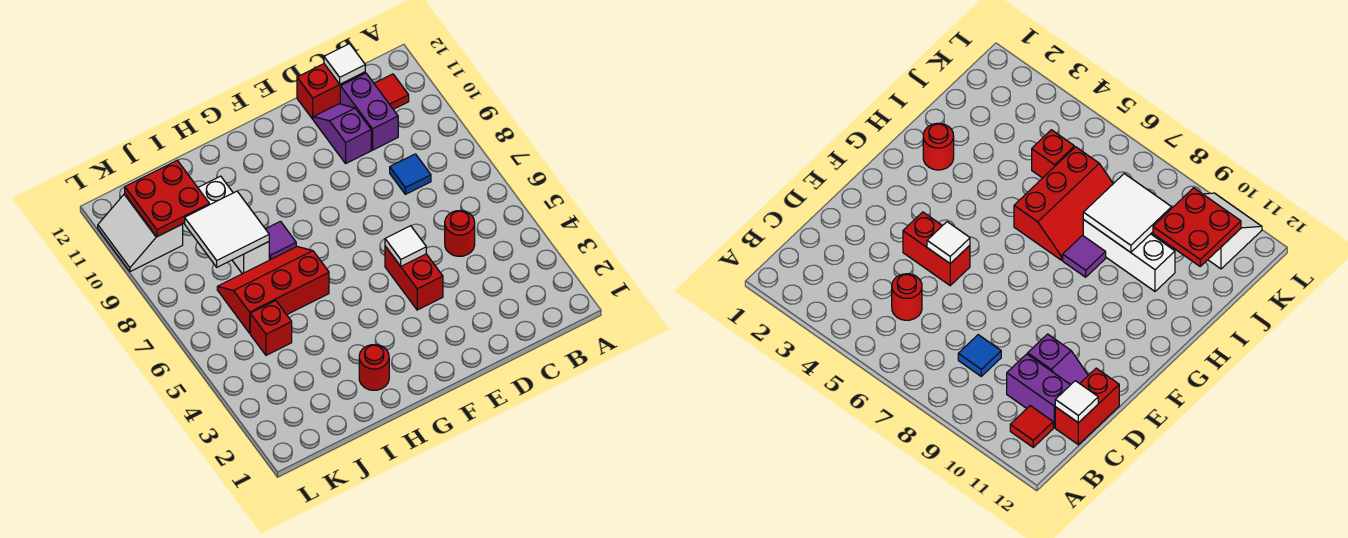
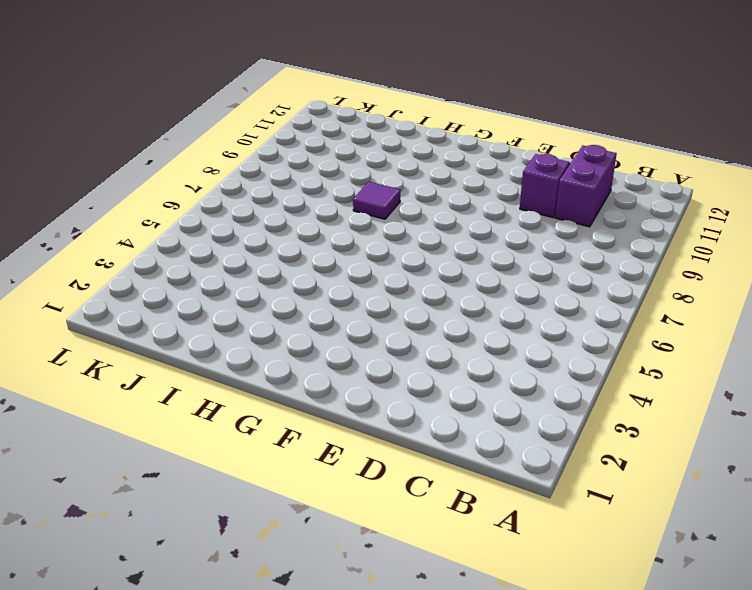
none -> red 1x1 tile [374,74,409,109]
none -> red 1x1 round brick [445,211,475,256]
none -> blue 1x1 tile [390,154,431,194]

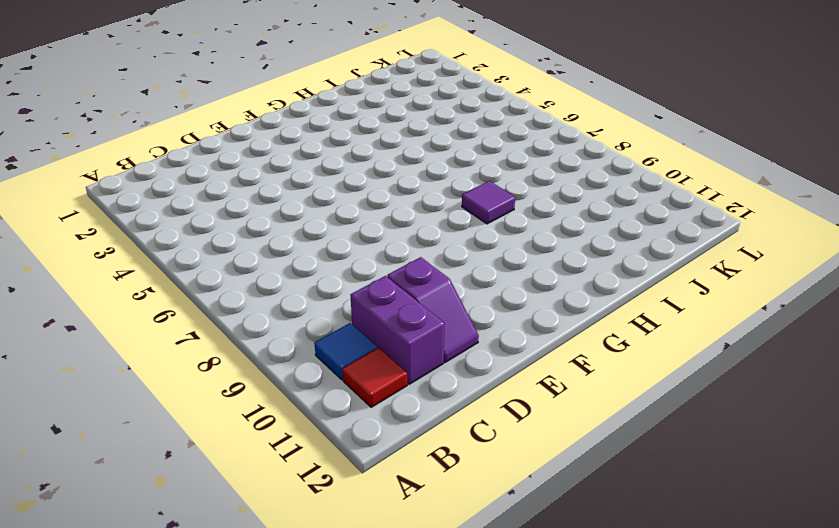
blue 1x1 tile [314,323,377,380] -> blue 1x1 tile moved to [390,154,431,194]
none -> red 1x1 round brick [445,211,475,256]
none -> red 1x2 brick [297,64,365,119]
none -> red 1x2 brick [385,246,443,310]

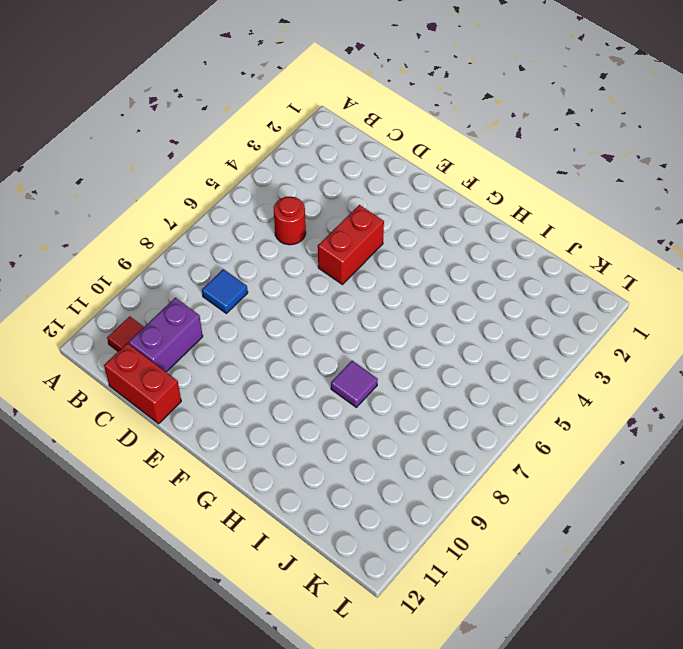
none -> purple 1x2 slope [313,104,371,163]
none -> red 1x1 round brick [359,345,389,390]
none -> red 2x3 slope [217,247,329,333]

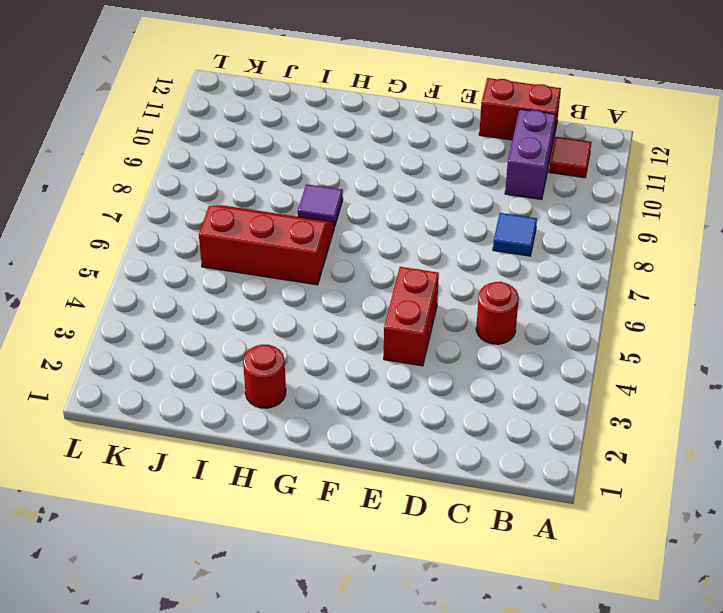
none -> purple 1x2 slope [313,104,371,163]
none -> white 1x3 brick [198,176,269,274]
none -> red 1x1 brick [250,301,292,355]

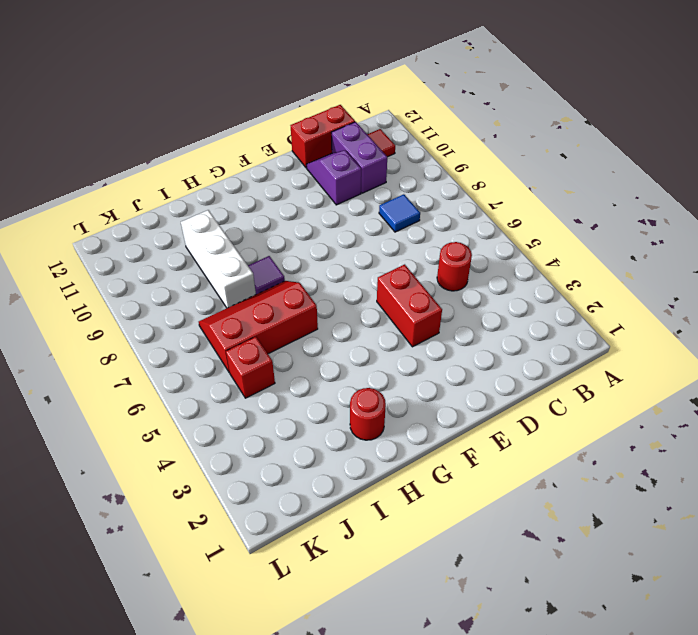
none -> white 2x2 slope [98,194,183,272]
none -> white 1x1 tile [324,44,365,84]
none -> white 1x1 tile [385,226,426,266]

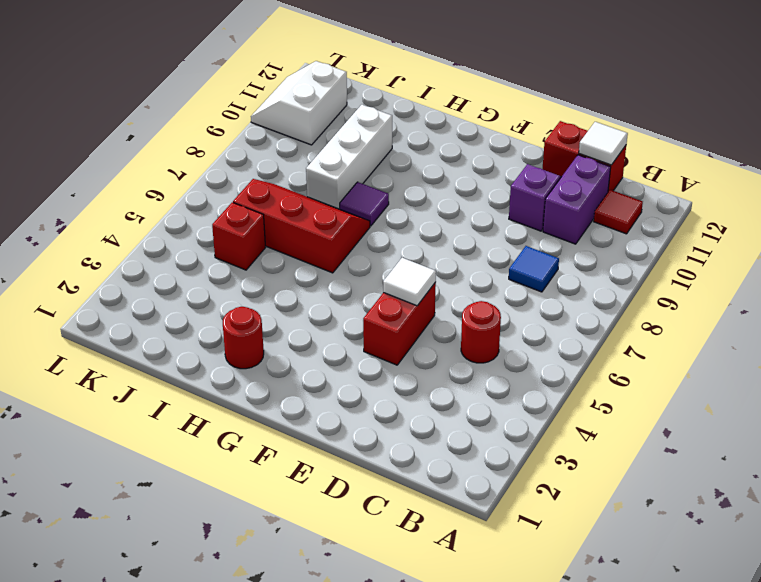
none -> white 2x2 tile [185,191,269,267]
none -> red 2x2 plate [125,160,209,237]

